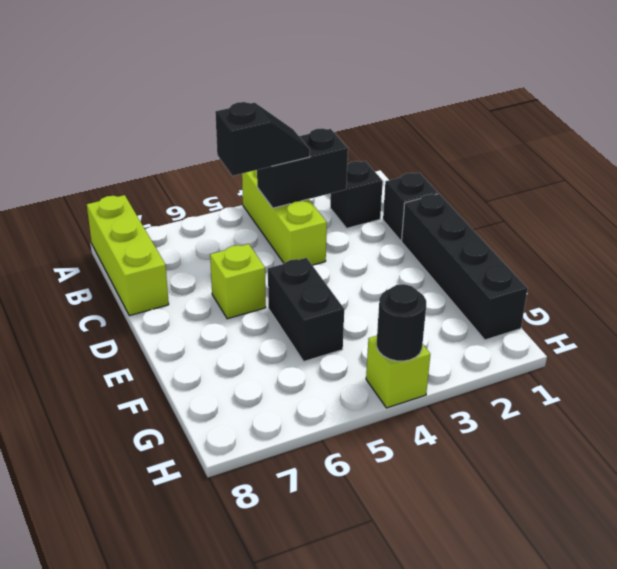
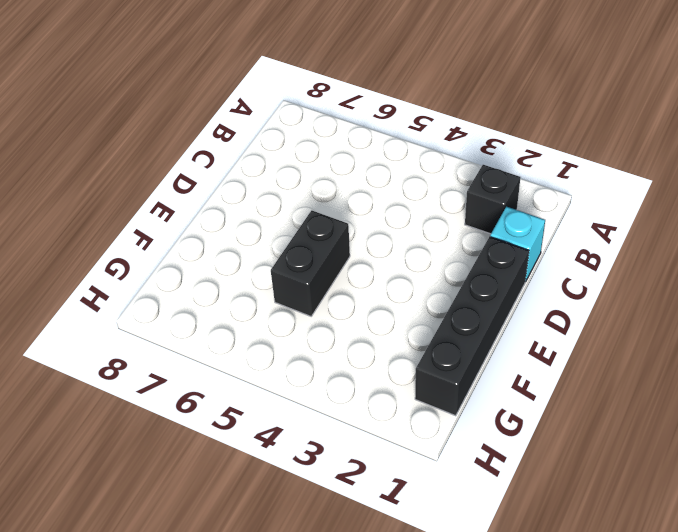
cyan 1x1 brick [490,207,545,282] -> black 1x1 brick [383,173,438,241]
none -> lime 1x3 brick [242,170,327,265]
none -> lime 1x3 brick [87,195,169,316]

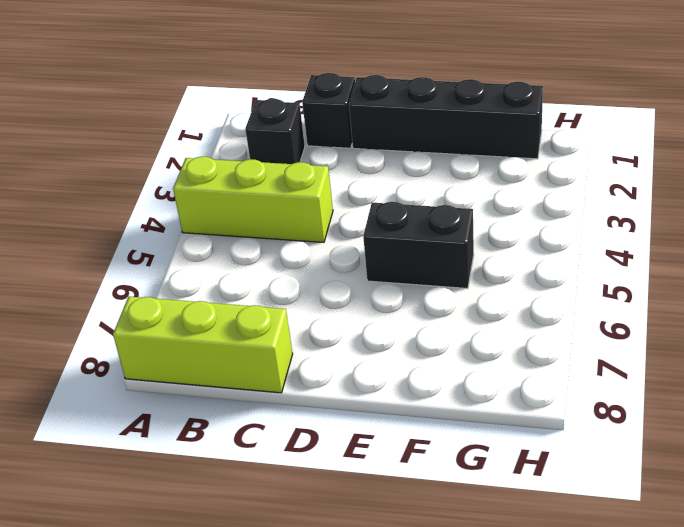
none -> lime 1x1 brick [210,244,266,319]
none -> lime 1x1 brick [366,336,430,408]

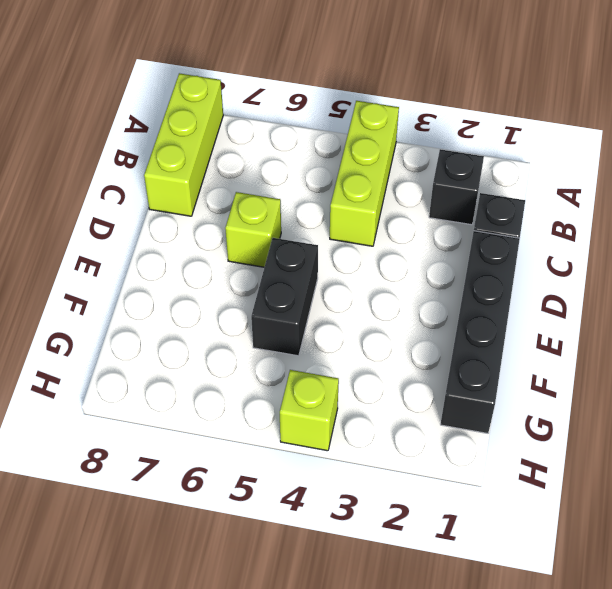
none -> black 1x2 brick [257,128,348,208]
none -> black 1x1 round brick [377,284,426,361]

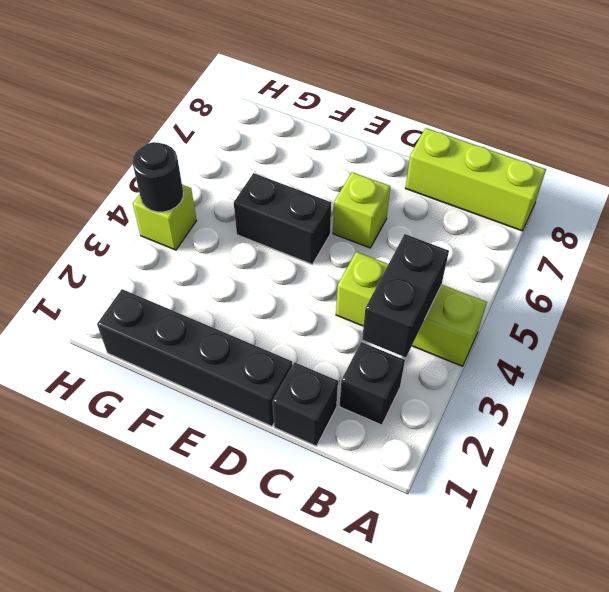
none -> black 1x2 slope [215,102,310,176]

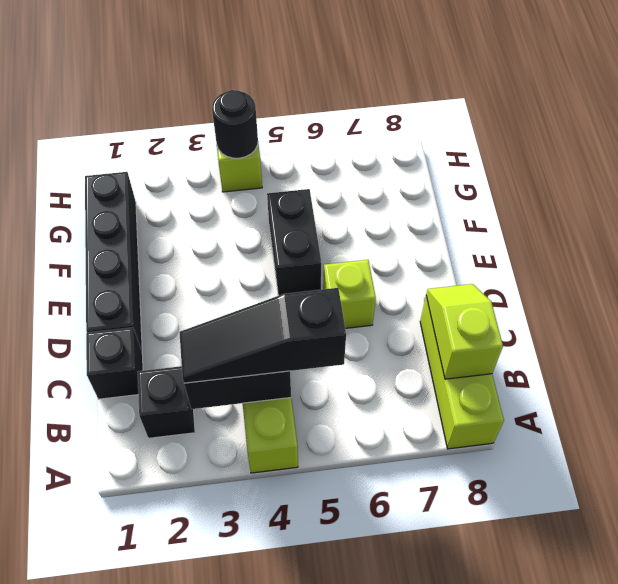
black 1x3 slope [179,288,346,383] -> black 1x2 slope [215,102,310,176]
lime 1x2 slope [426,284,503,379] -> none

